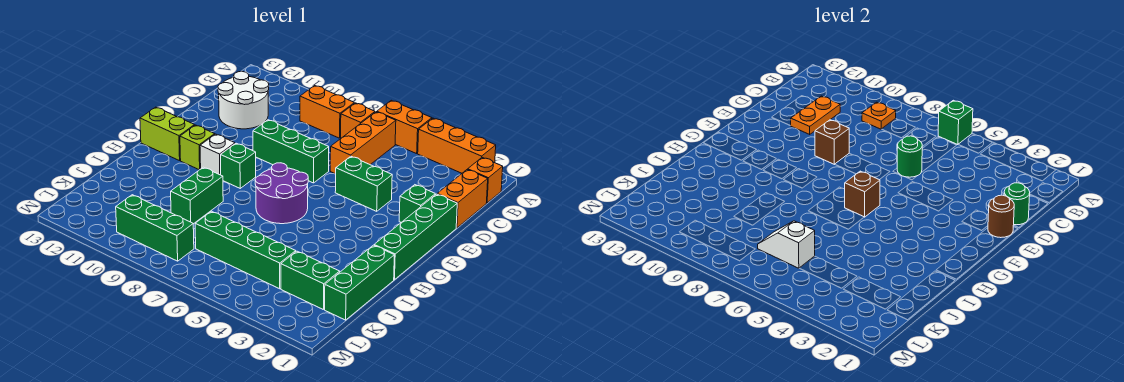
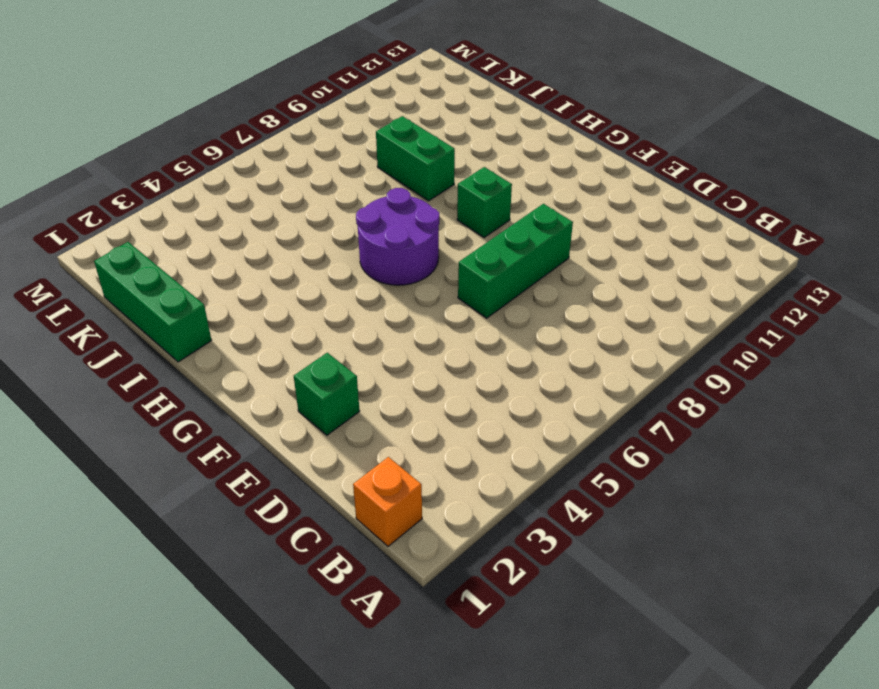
none -> orange 1x3 brick [418,118,496,173]
none -> orange 1x2 brick [377,100,432,154]
none -> orange 1x3 brick [330,112,396,174]
none -> orange 1x1 brick [341,103,375,138]

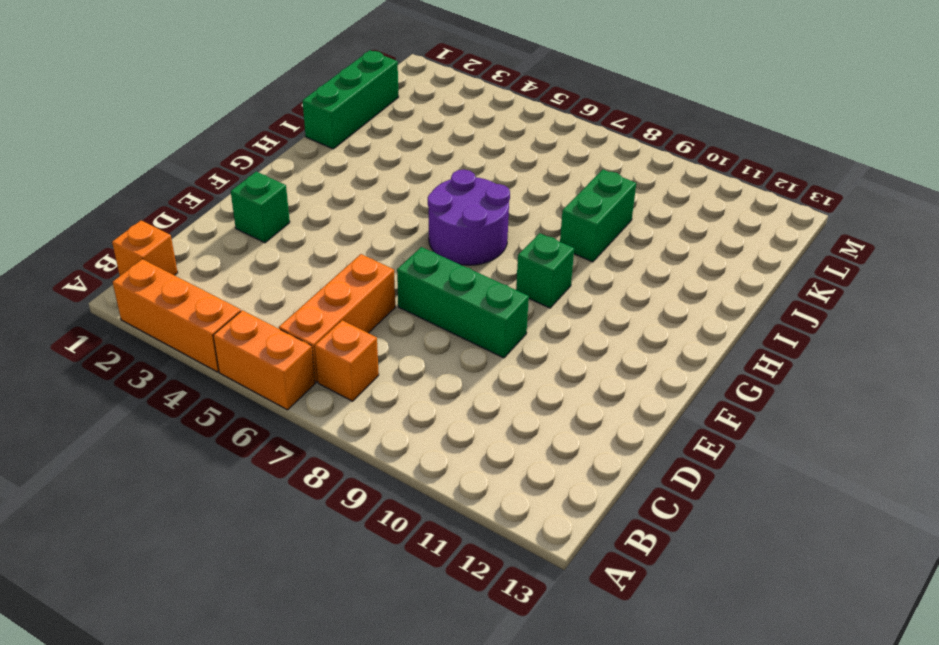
none -> orange 1x2 brick [300,86,354,138]
none -> orange 1x2 brick [438,169,488,228]
none -> white 2x2 round brick [218,71,269,129]
none -> green 1x4 brick [374,194,457,280]

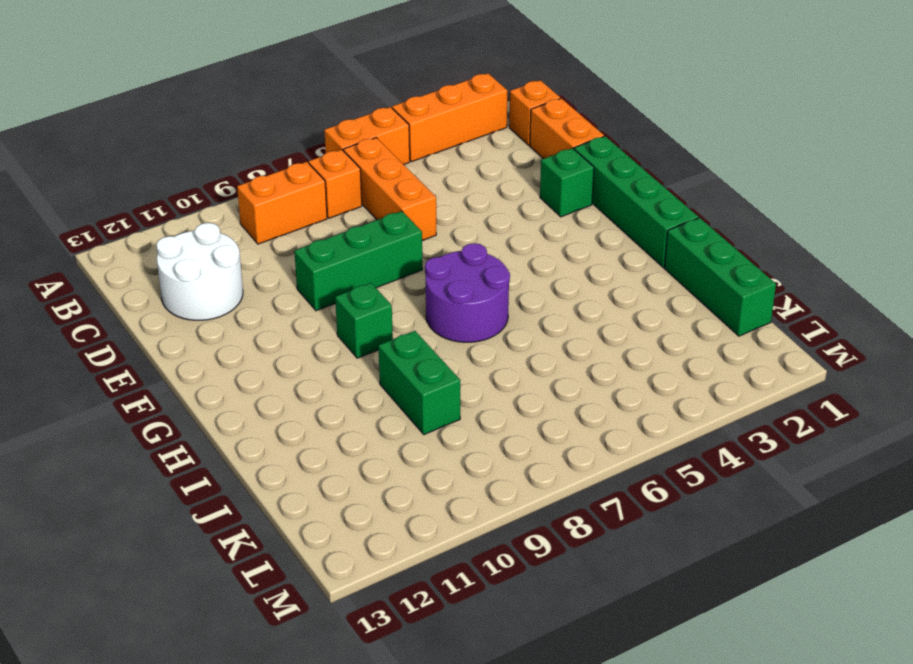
none -> green 1x2 brick [335,156,392,211]
none -> white 1x1 brick [200,134,235,175]
none -> lime 1x1 brick [180,125,215,170]
none -> lime 1x2 brick [140,107,195,161]

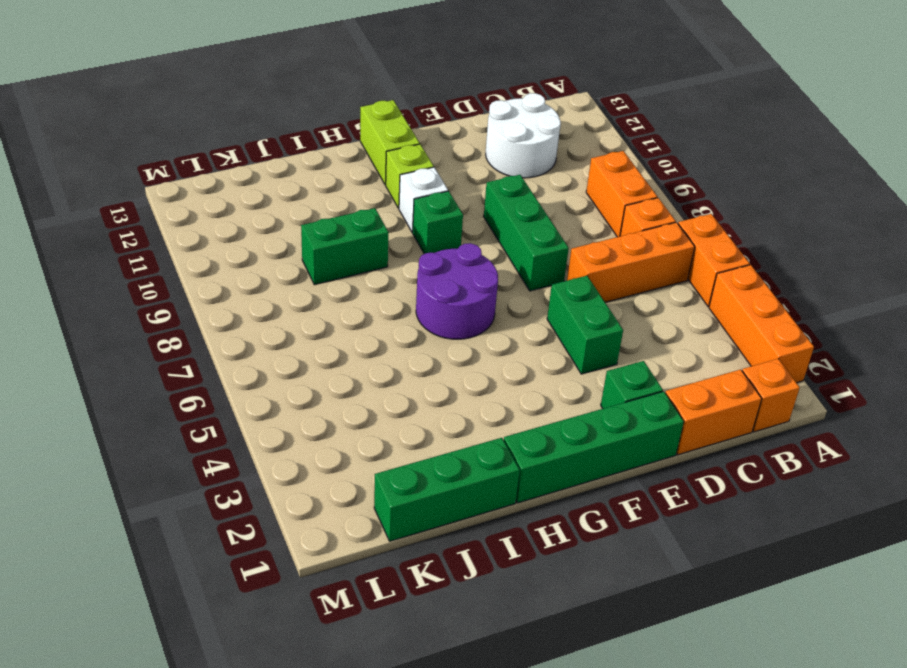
none -> green 1x2 brick [281,251,340,310]
none -> green 1x4 brick [195,211,296,289]
none -> green 1x3 brick [116,195,194,261]
none -> green 1x1 brick [938,100,973,145]

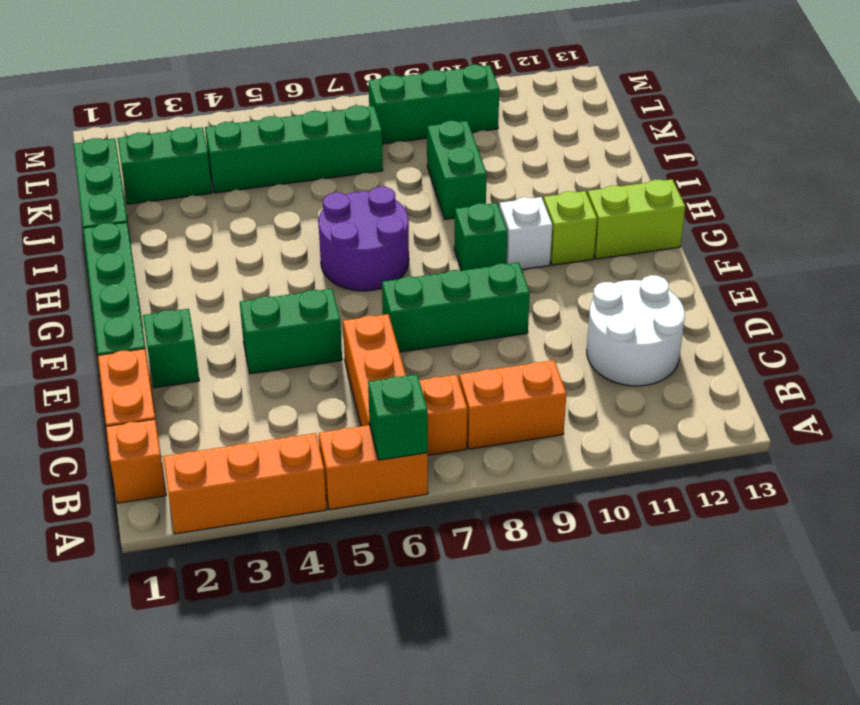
none -> orange 1x1 plate [862,102,896,129]
none -> orange 1x2 plate [791,96,840,134]
none -> green 1x1 round brick [1004,183,1030,225]
none -> green 1x1 round brick [897,136,922,177]

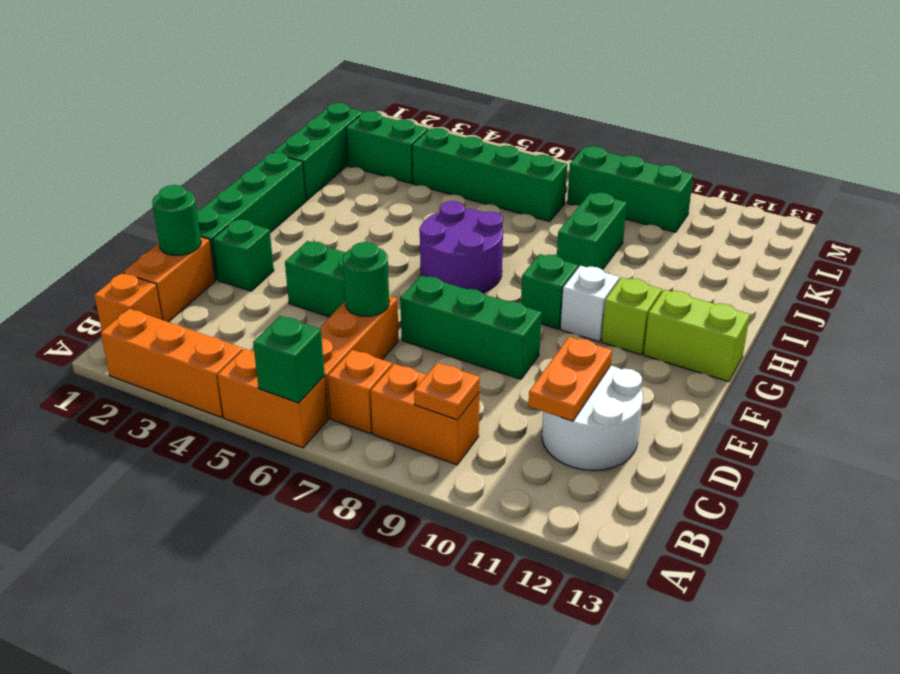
none -> brown 1x1 round brick [988,195,1014,238]
none -> brown 1x1 brick [815,120,849,164]
none -> brown 1x1 brick [845,171,880,217]
none -> white 1x2 slope [758,221,815,268]

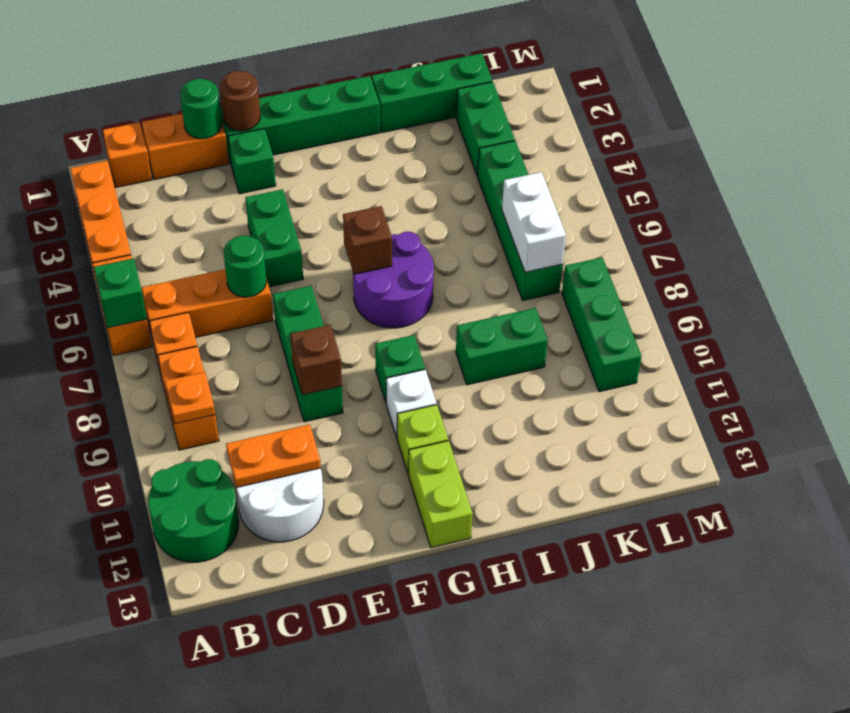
green 2x2 round brick [148,459,239,562] -> none
white 1x2 brick [502,172,566,272] -> white 1x2 slope [758,221,815,268]

